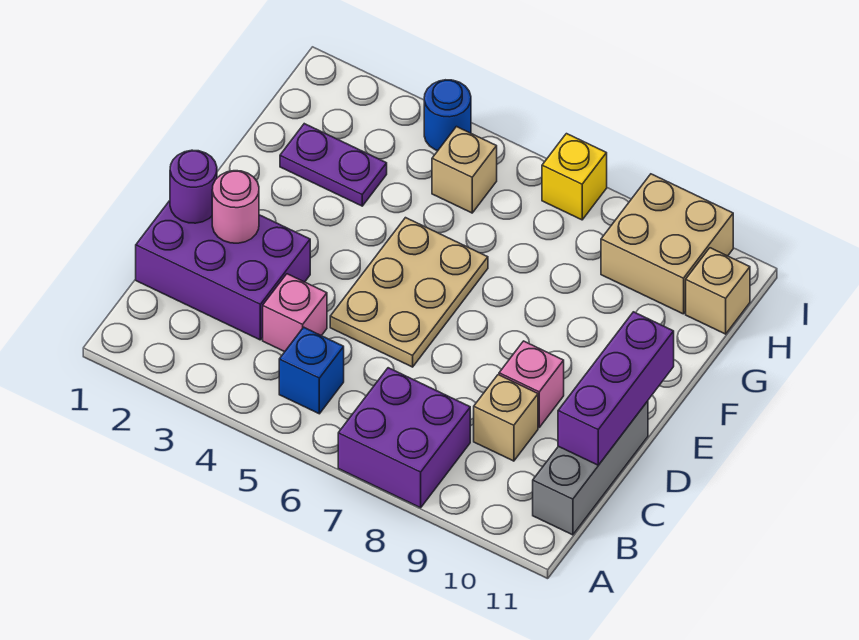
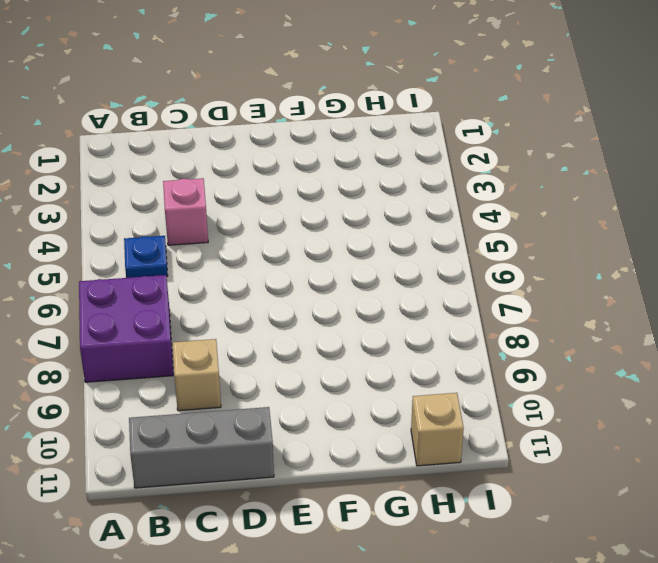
blue 1x1 plate [124,236,168,278] -> blue 1x1 brick [279,327,344,414]
none -> purple 2x3 brick [136,201,310,340]
none -> tan 2x3 plate [330,218,488,367]
none -> pink 1x1 brick [499,341,564,427]

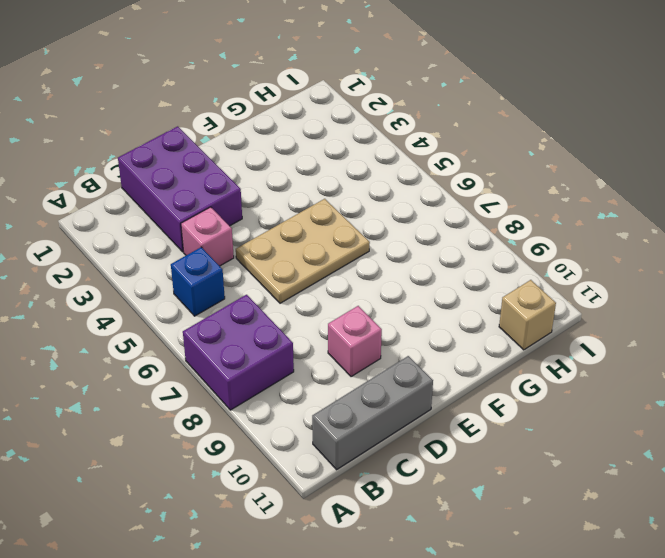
none -> tan 1x1 brick [474,375,538,461]
none -> purple 1x2 plate [280,124,387,206]
none -> tan 1x1 brick [432,127,497,213]

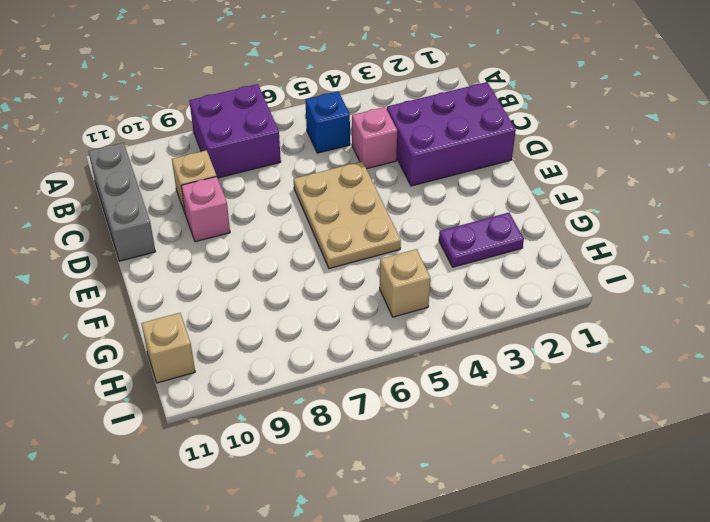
none -> tan 2x2 brick [601,174,733,314]
none -> blue 1x1 round brick [424,80,471,151]
none -> yellow 1x1 brick [542,134,607,220]

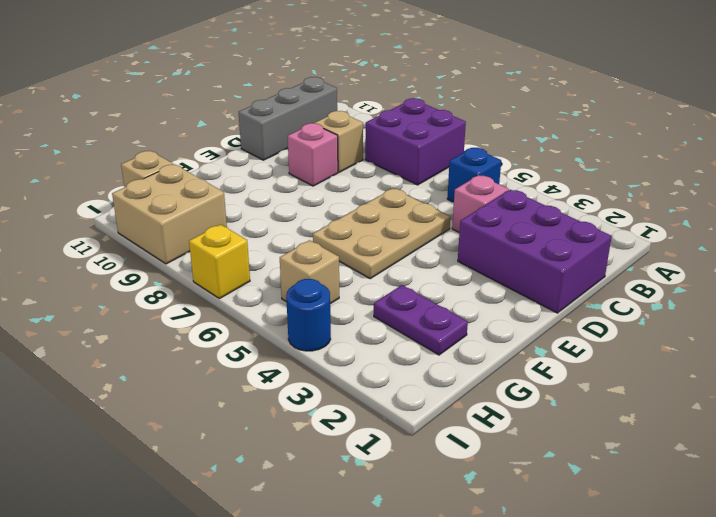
none -> purple 1x3 brick [558,312,674,465]
none -> purple 1x1 round brick [170,150,217,223]
none -> pink 1x1 round brick [212,171,259,243]

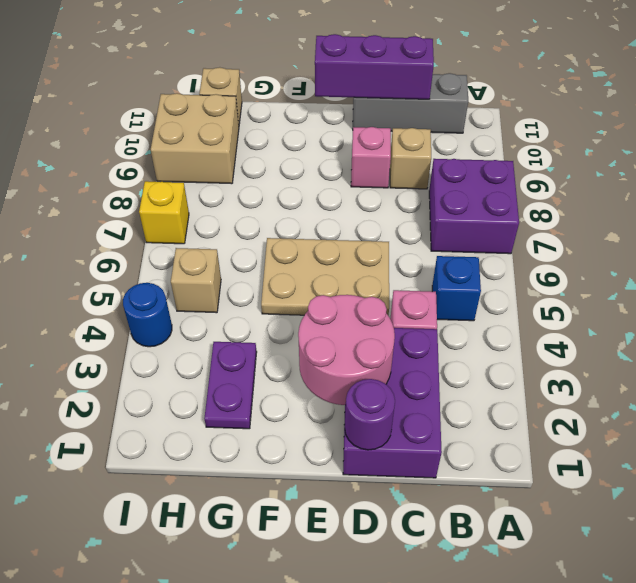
pink 2x2 round brick [298,295,395,405] -> pink 1x1 round brick [212,171,259,243]

